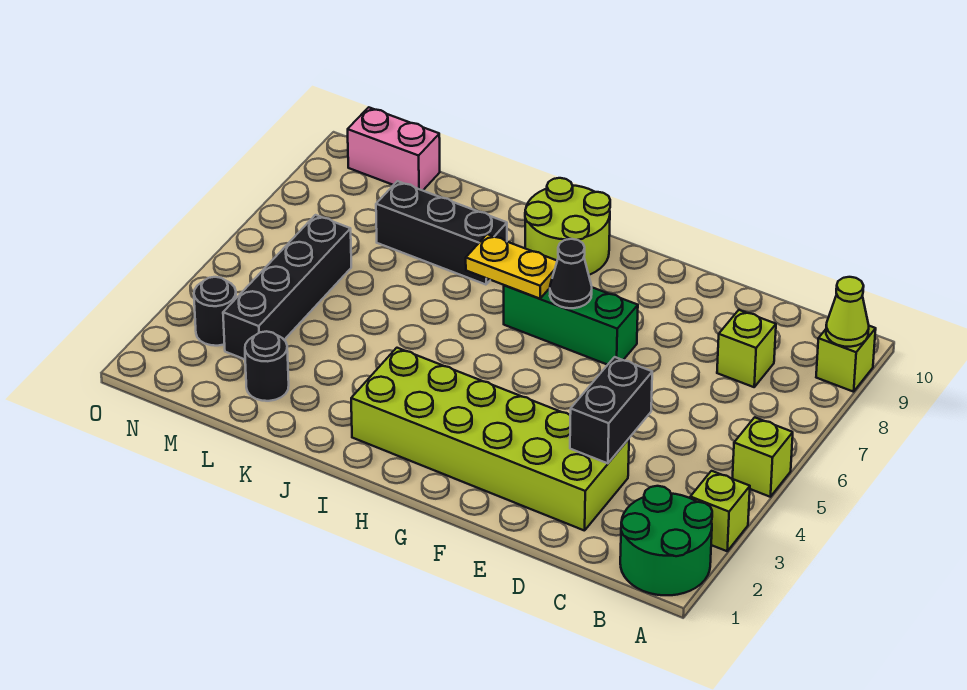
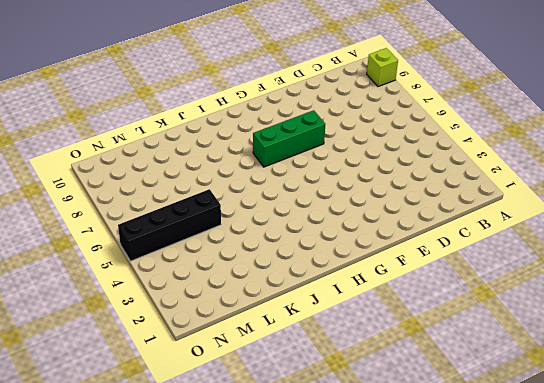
black 1x4 brick [118,189,221,261] -> black 1x4 brick turned to [223,215,351,359]
none -> green 2x2 round brick [620,486,712,595]
none -> lime 1x1 brick [690,471,750,551]
none -> lime 1x1 brick [732,417,793,497]

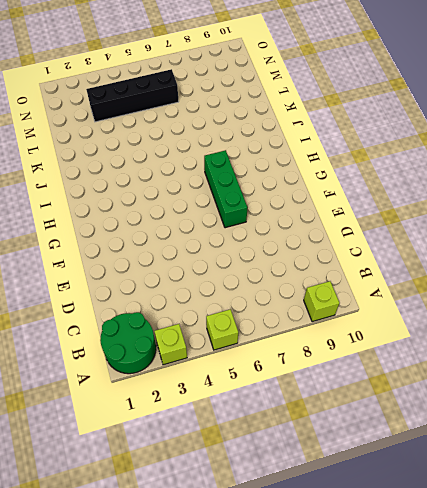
none -> lime 1x1 brick [717,310,776,387]
none -> lime 2x6 brick [351,348,629,531]
none -> lime 2x2 round brick [525,178,610,275]

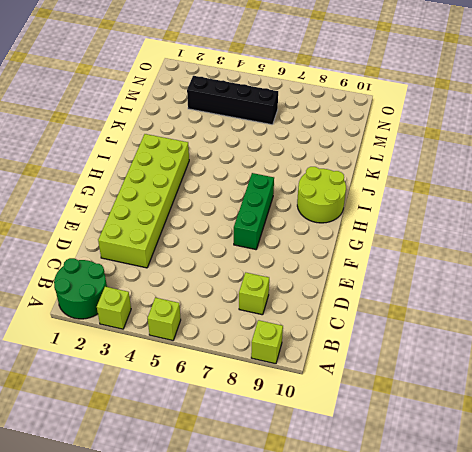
none -> black 1x3 brick [376,181,507,285]
none -> black 1x1 round brick [245,331,289,401]
none -> pink 1x2 brick [348,107,440,191]

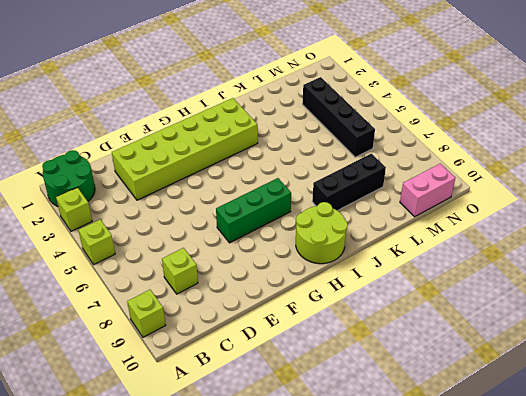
none -> black 1x1 round brick [245,331,289,401]
none -> black 1x1 round brick [194,277,236,346]
none -> lime 1x1 cone [826,277,869,347]

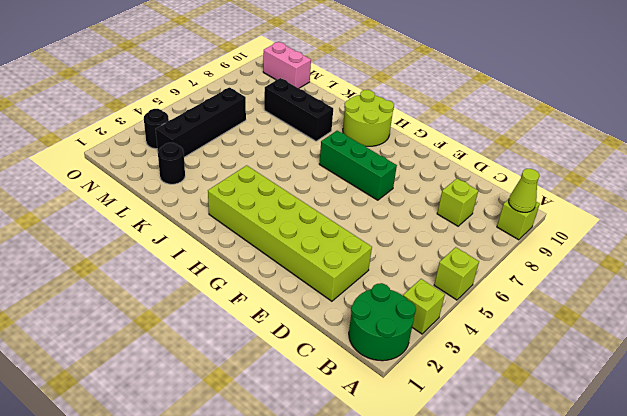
none -> black 1x2 brick [570,357,652,463]
none -> black 1x1 cone [550,239,592,308]
none -> yellow 1x2 plate [466,234,557,299]

